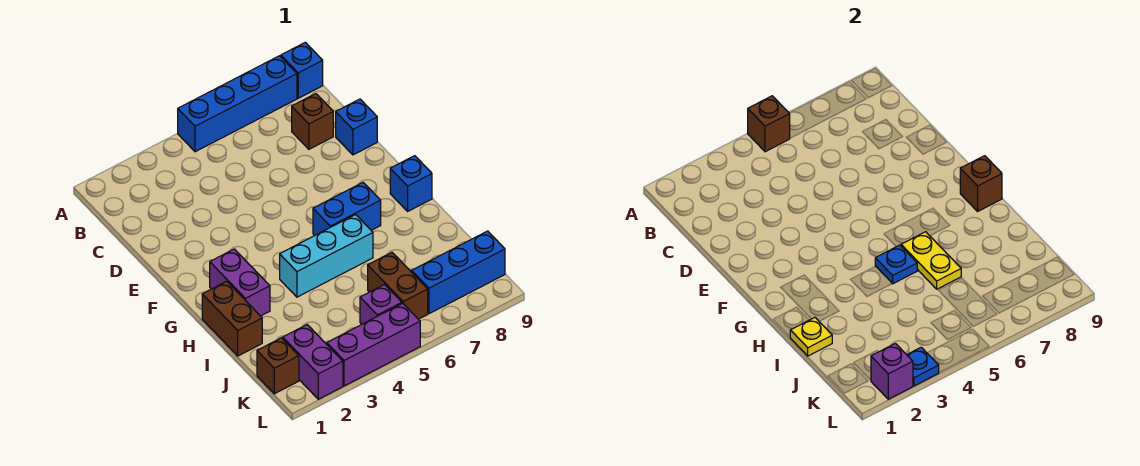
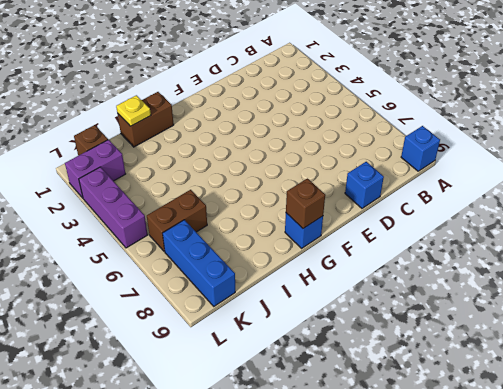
none -> blue 1x4 brick [178,56,297,152]
none -> brown 1x1 brick [292,94,333,149]
none -> purple 1x2 brick [210,249,270,316]

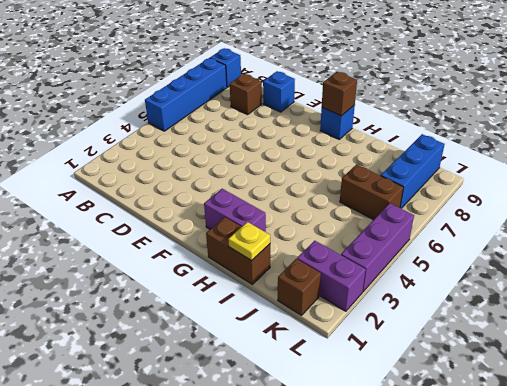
none -> blue 1x2 brick [313,183,381,235]
none -> cyan 1x3 brick [280,215,373,297]
none -> purple 1x1 brick [360,285,402,324]

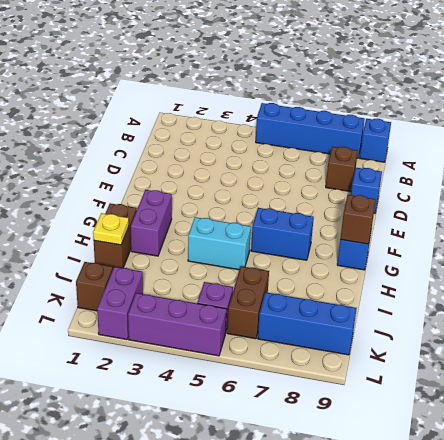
cyan 1x2 brick [188,217,251,270] -> cyan 1x3 brick [280,215,373,297]
none -> brown 1x1 brick [748,96,790,152]
none -> blue 1x1 plate [875,245,918,284]
none -> yellow 1x2 plate [901,232,961,289]

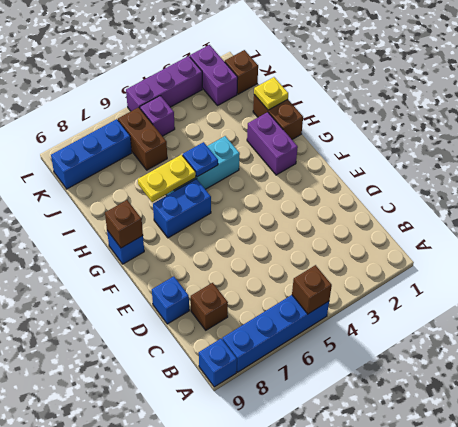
yellow 1x2 plate [138,155,196,202] -> yellow 1x2 plate turned to [901,232,961,289]
none -> purple 1x1 brick [871,343,913,399]
none -> blue 1x1 plate [907,347,939,386]

